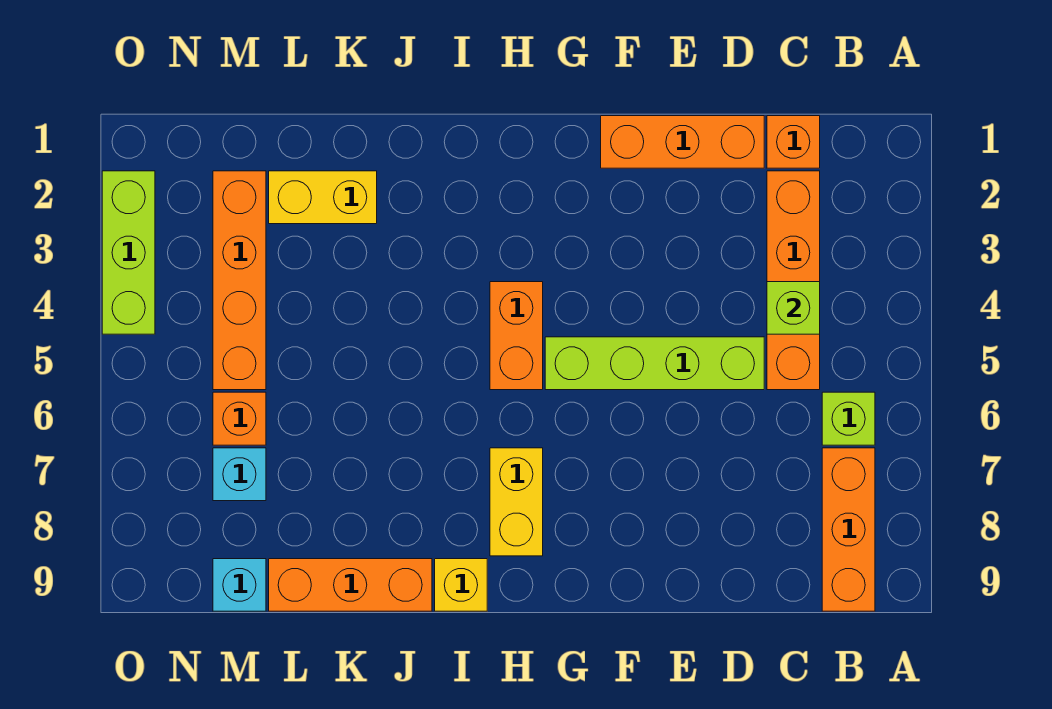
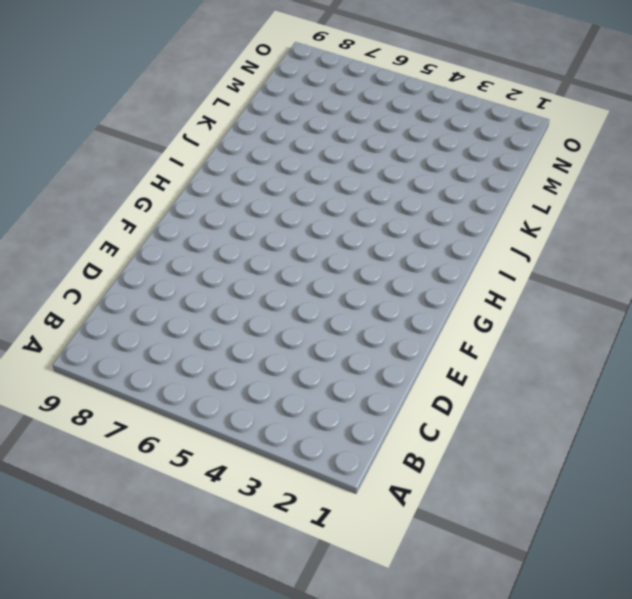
none -> lime 1x1 brick [822,392,875,445]
none -> orange 1x3 brick [822,448,875,611]
none -> orange 1x1 brick [767,116,820,168]

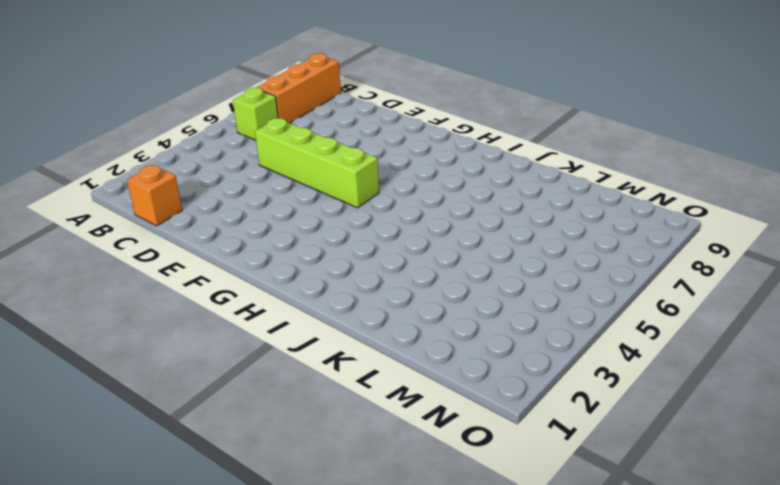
none -> orange 1x4 brick [767,171,820,390]
none -> orange 1x3 brick [601,116,764,168]
none -> orange 1x2 brick [490,282,543,390]

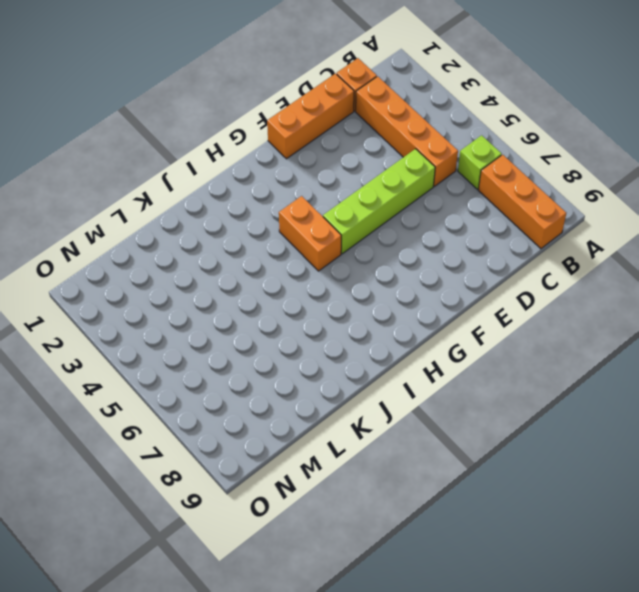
none -> yellow 1x2 brick [490,448,543,556]
none -> yellow 1x1 brick [435,559,487,611]
none -> orange 1x3 brick [269,559,432,611]

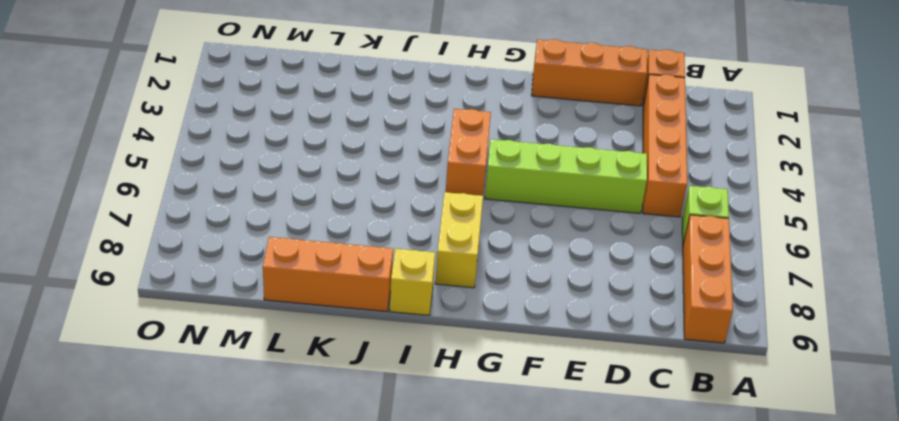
none -> yellow 1x2 brick [269,171,377,224]
none -> orange 1x4 brick [213,171,266,390]
none -> orange 1x1 brick [213,392,266,445]

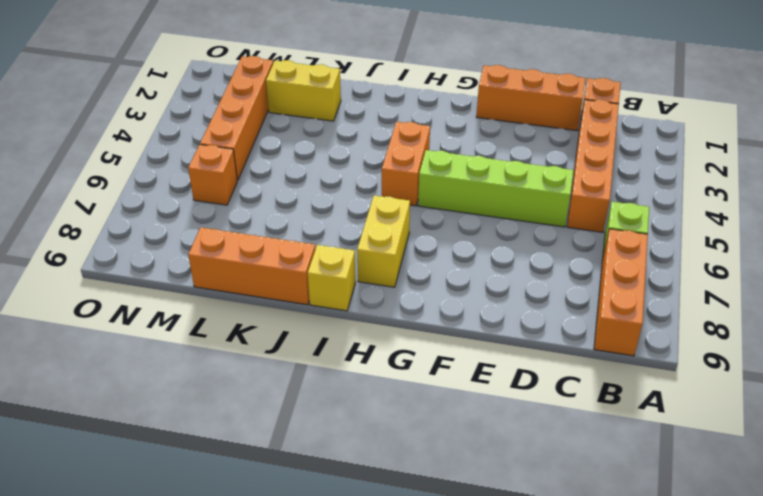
none -> cyan 1x1 brick [213,448,266,501]
none -> cyan 1x1 brick [213,559,266,611]
none -> lime 1x3 brick [102,171,155,334]

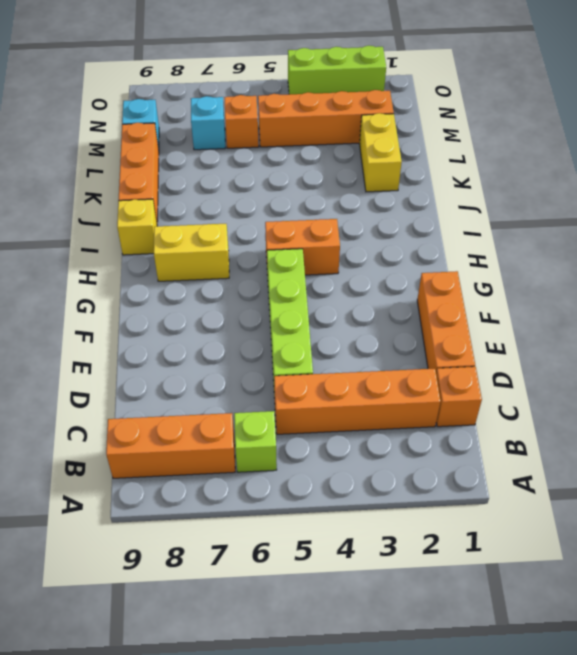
none -> lime 1x1 brick [767,282,820,334]

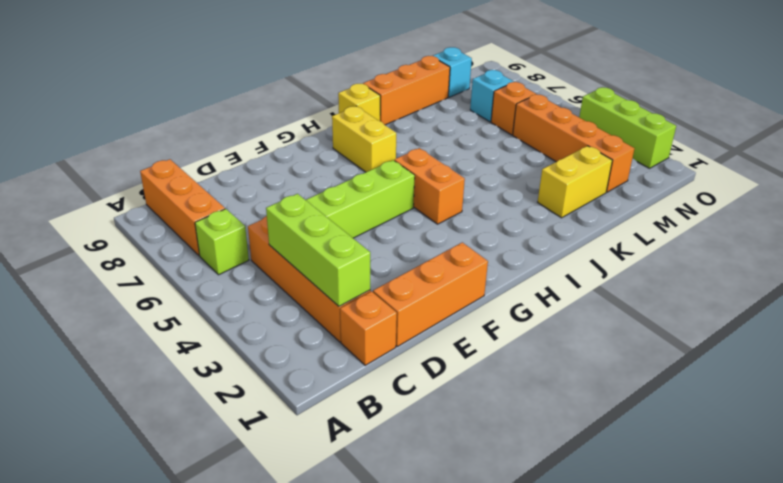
lime 1x3 brick [266,194,370,306] -> lime 1x1 brick [767,282,820,334]

